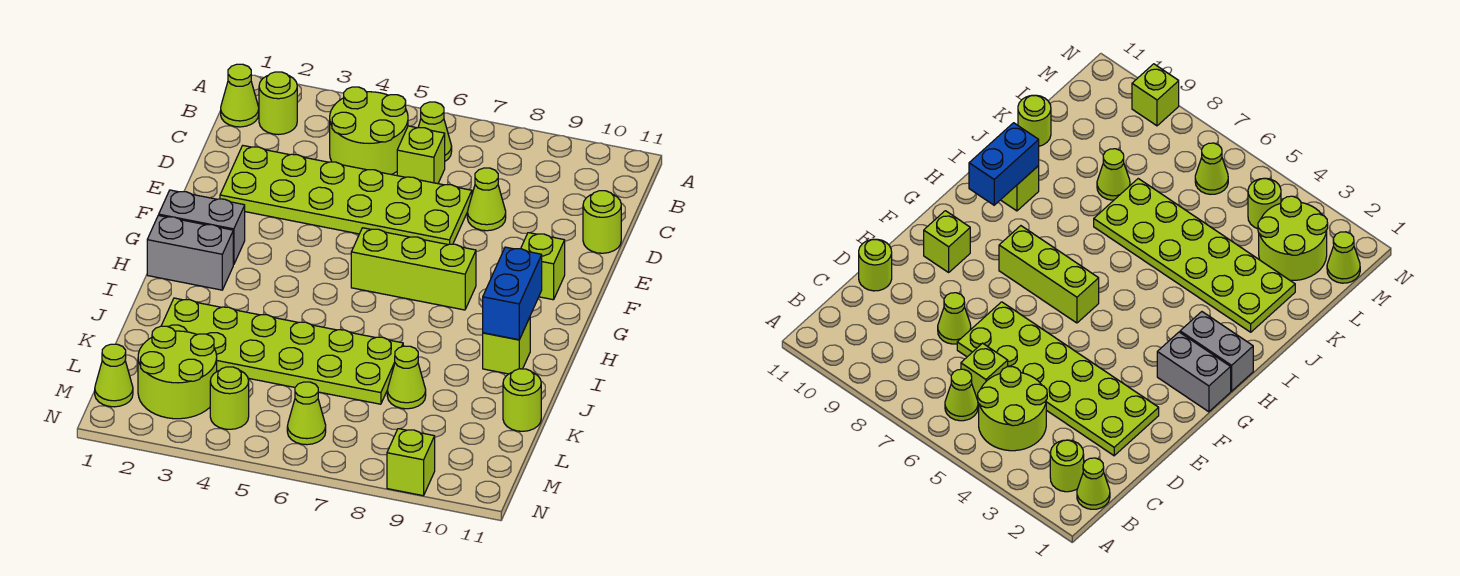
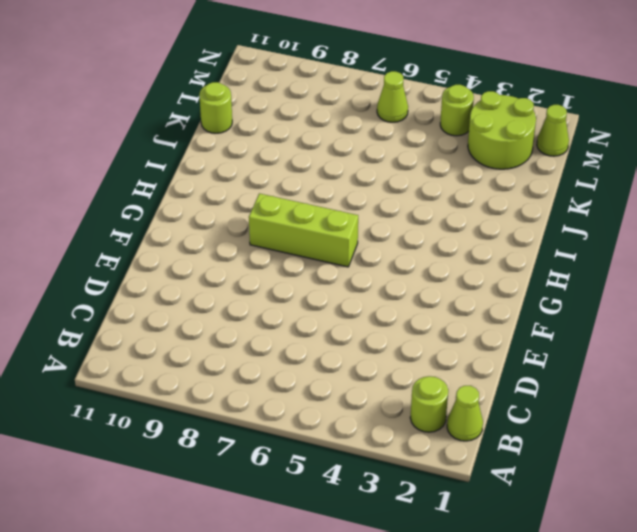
none -> lime 2x2 round brick [330,87,408,175]
none -> lime 1x1 cone [418,102,452,161]
none -> lime 1x1 brick [397,126,445,184]

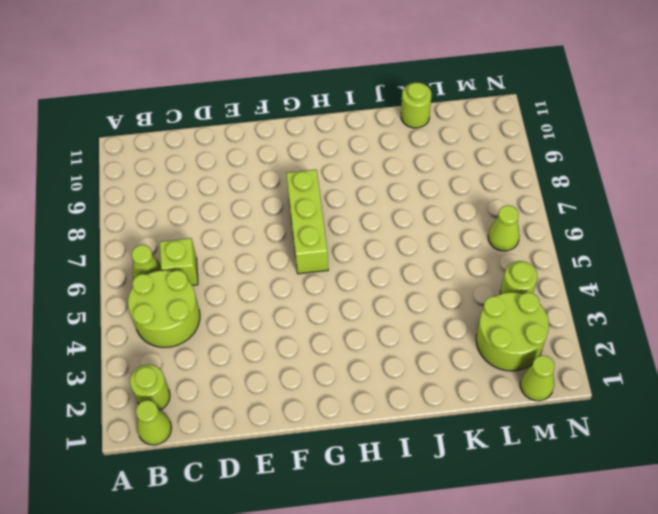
none -> lime 2x6 plate [220,146,472,245]
none -> lime 1x1 cone [467,168,506,231]
none -> lime 1x1 round brick [583,191,621,253]

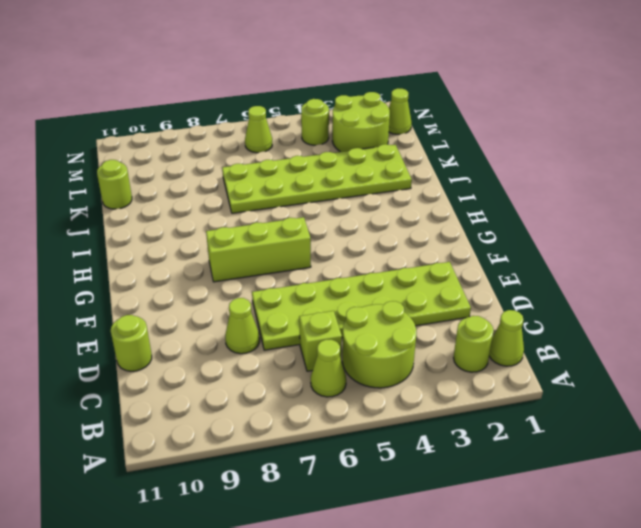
none -> lime 1x1 brick [521,233,565,300]
none -> grey 1x2 brick [159,190,245,265]
none -> grey 1x2 brick [147,215,233,290]

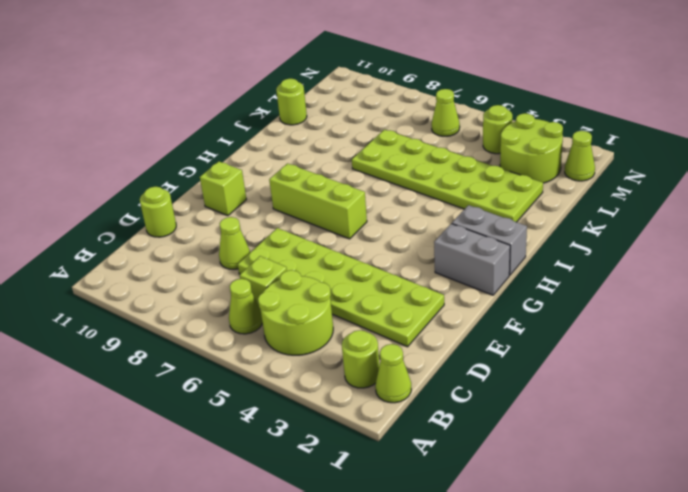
none -> lime 1x1 brick [483,317,530,374]
none -> lime 1x1 cone [387,346,426,409]
none -> lime 1x1 brick [387,429,435,496]

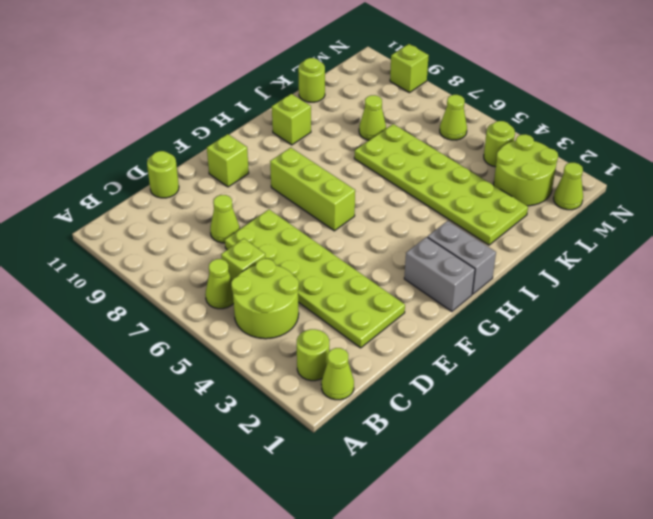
none -> blue 1x2 brick [483,247,542,340]

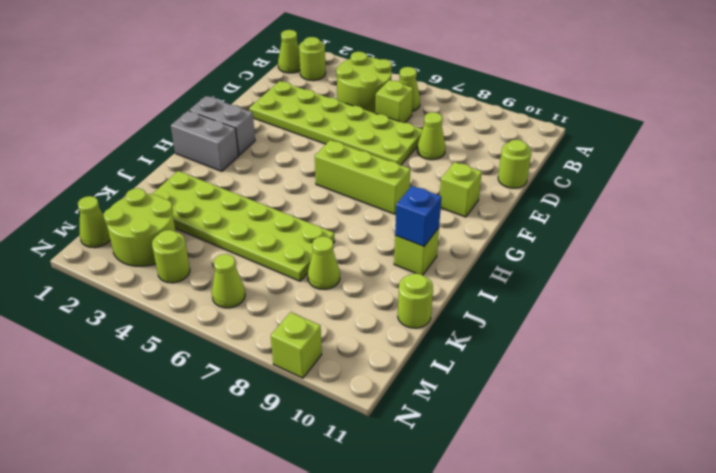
blue 1x1 brick [395,186,441,246] -> blue 1x2 brick [483,247,542,340]

